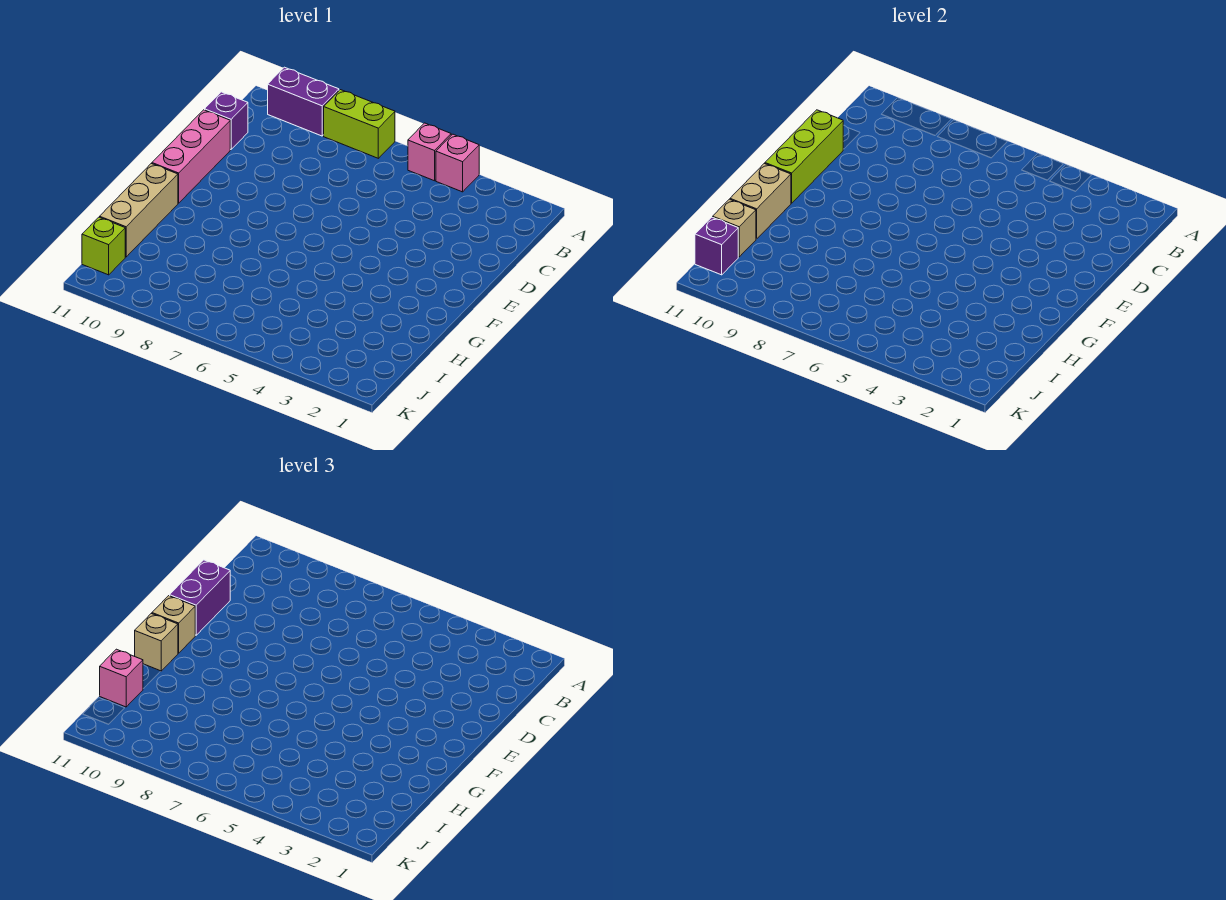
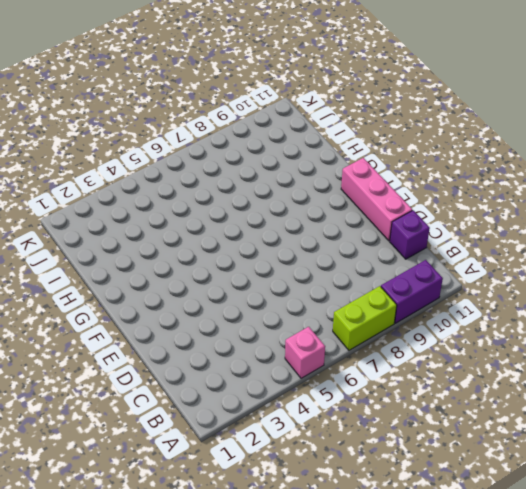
none -> pink 1x1 brick [436,134,479,192]
none -> tan 1x3 brick [100,164,178,257]
none -> lime 1x1 brick [82,217,125,275]

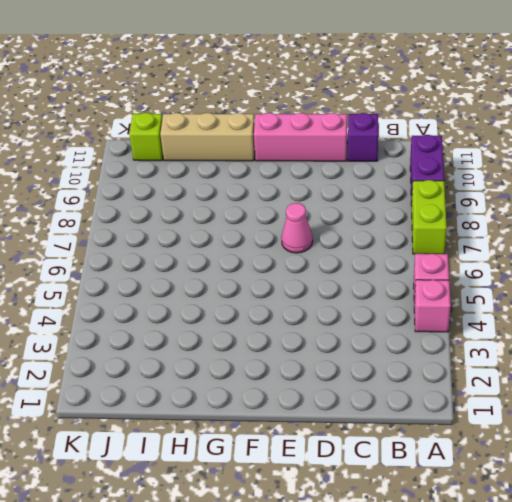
pink 1x1 cone [281,203,313,253] -> none
none -> lime 1x3 brick [765,110,843,203]
none -> tan 1x2 brick [730,164,791,239]
none -> tan 1x1 brick [713,199,756,257]

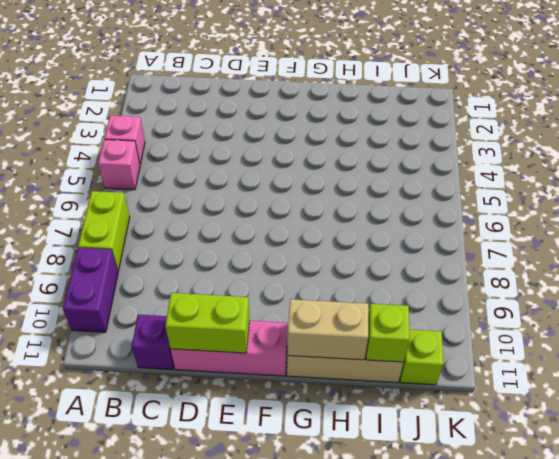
lime 1x2 brick [165,293,250,353] -> lime 1x3 brick [765,110,843,203]
lime 1x1 brick [366,304,410,362] -> tan 1x1 brick [713,199,756,257]
none -> purple 1x1 brick [695,217,738,275]
none -> purple 1x2 brick [170,560,230,635]
none -> tan 1x1 brick [152,596,195,653]

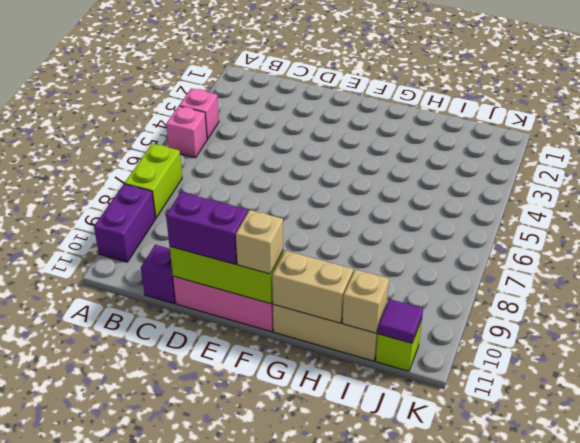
purple 1x1 tile [378,299,423,343] -> purple 1x1 brick [695,217,738,275]
none -> tan 1x1 brick [135,614,178,671]
none -> pink 1x1 brick [100,649,143,707]

